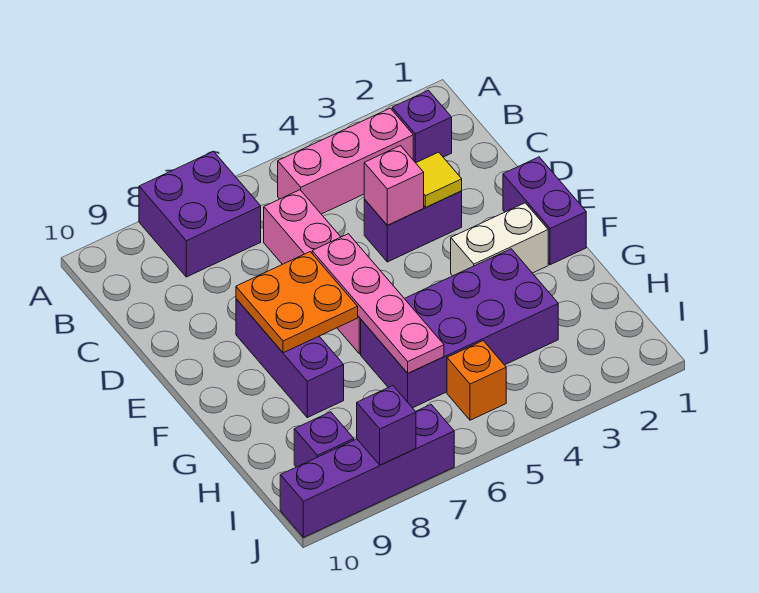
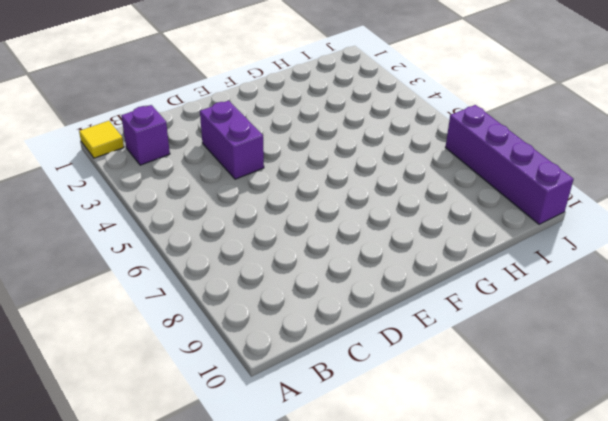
yellow 1x1 tile [79,121,124,158] -> yellow 1x1 tile moved to [416,152,462,207]
none -> purple 2x2 brick [139,151,261,277]
none -> pink 1x3 brick [278,108,413,214]
none -> pink 1x4 brick [264,190,361,354]

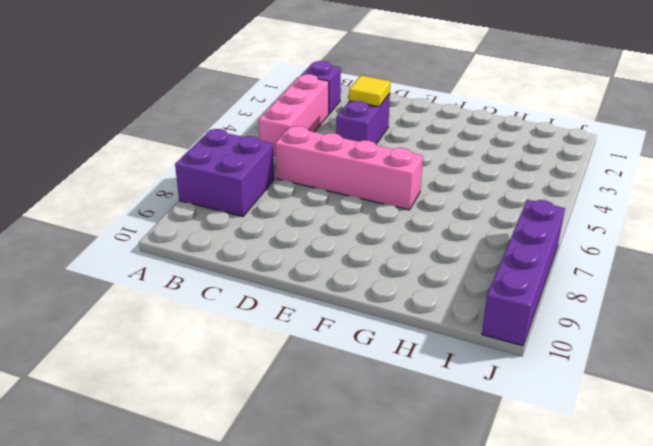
none -> purple 1x2 brick [503,157,586,265]
none -> purple 1x3 brick [236,299,344,417]
none -> white 1x2 brick [451,203,548,276]

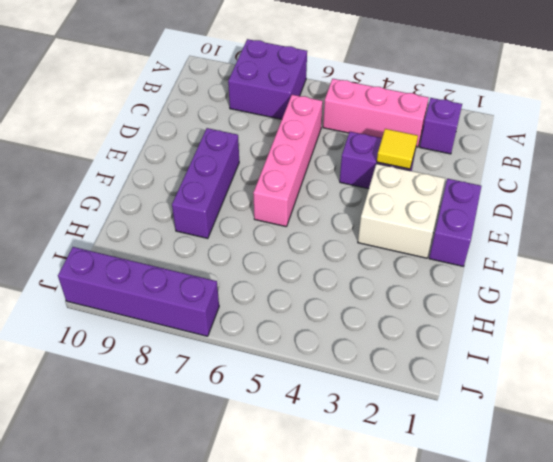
white 2x2 brick [358,164,445,258] -> white 1x2 brick [451,203,548,276]
none -> purple 2x4 brick [361,249,558,408]
none -> orange 1x1 brick [447,341,506,420]
none -> purple 1x1 brick [294,412,354,467]

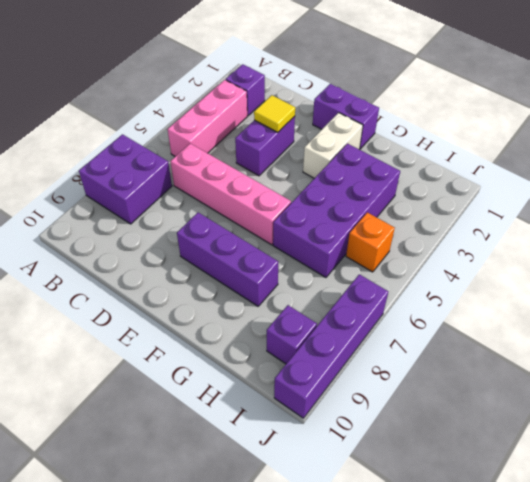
none -> pink 1x1 brick [364,146,424,225]
none -> pink 1x4 plate [312,234,444,373]
none -> orange 2x2 plate [236,252,358,353]

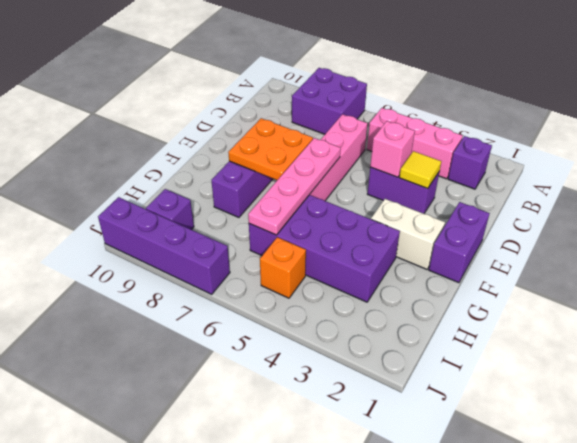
none -> purple 1x1 brick [357,386,416,465]

